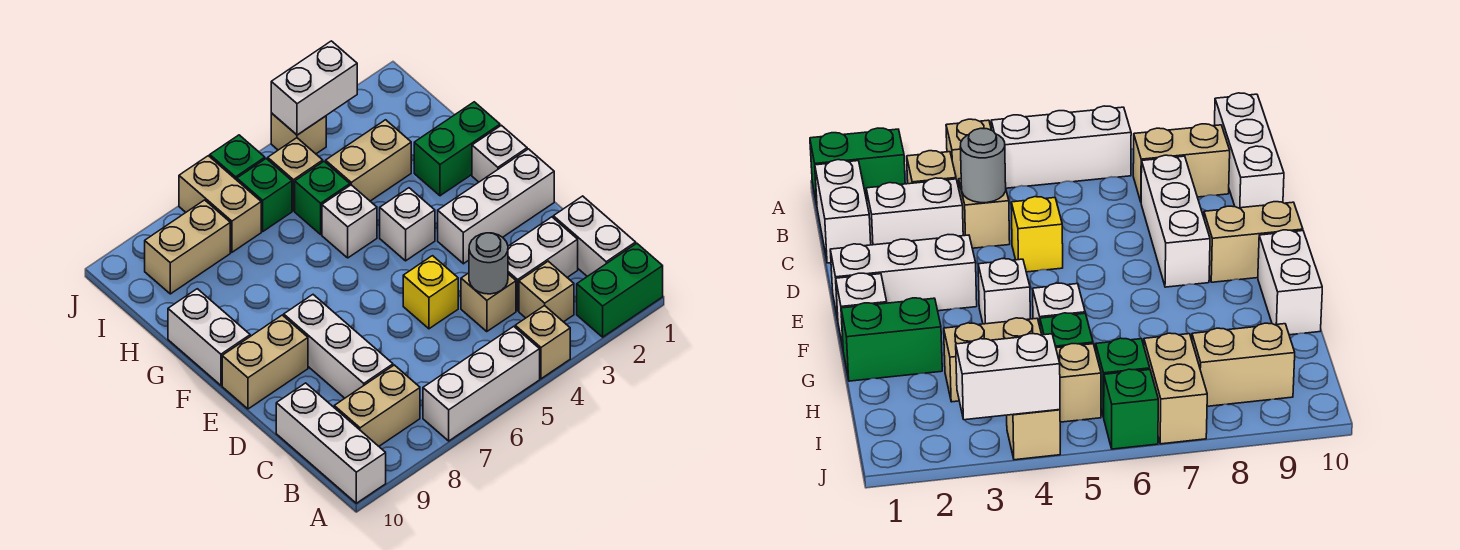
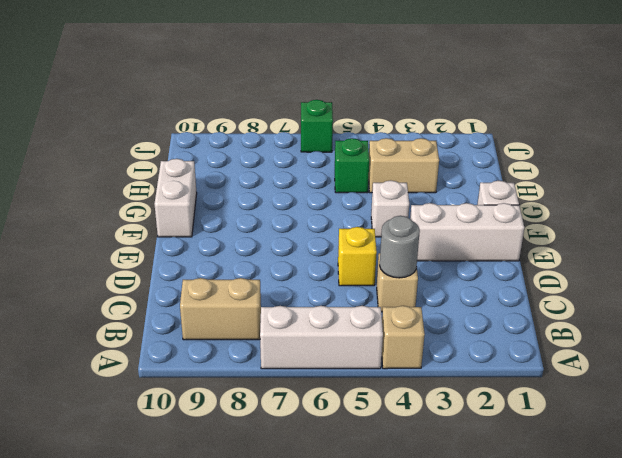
none -> green 1x2 brick [577,243,663,337]
none -> white 1x3 brick [276,383,386,503]
none -> white 1x2 brick [553,196,636,276]

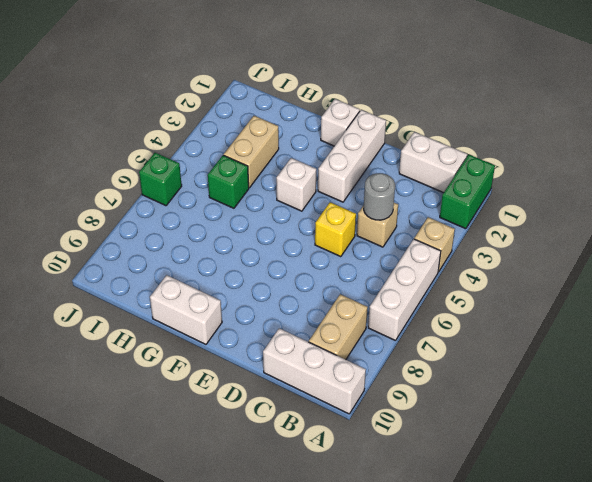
none -> tan 1x1 brick [519,261,574,322]
none -> white 1x2 brick [508,217,578,311]
none -> white 1x3 brick [284,295,393,398]

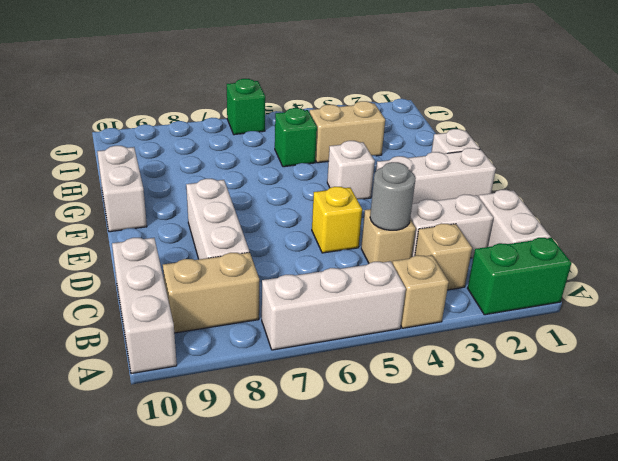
none -> tan 1x2 brick [222,315,308,409]
none -> green 1x2 brick [414,102,500,196]
none -> white 1x1 brick [322,185,377,258]

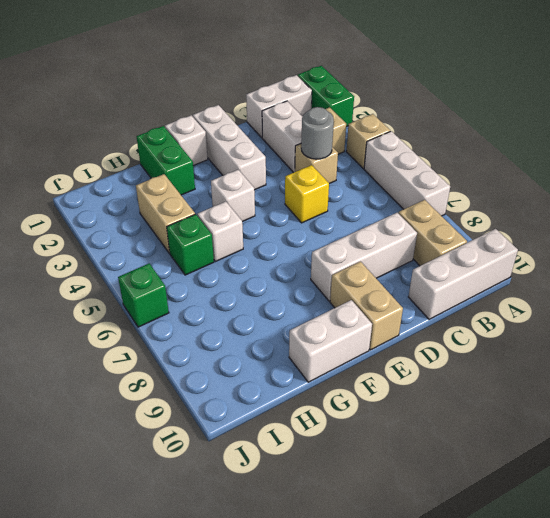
none -> tan 1x1 brick [268,138,323,211]
none -> green 1x1 brick [237,159,292,231]
none -> tan 1x2 brick [179,156,261,252]

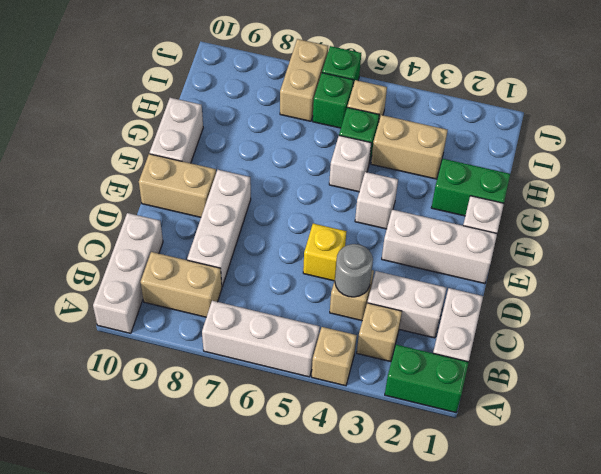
none -> tan 1x2 brick [145,200,230,294]
none -> tan 1x1 brick [271,113,326,154]
none -> white 1x2 brick [271,41,357,135]

